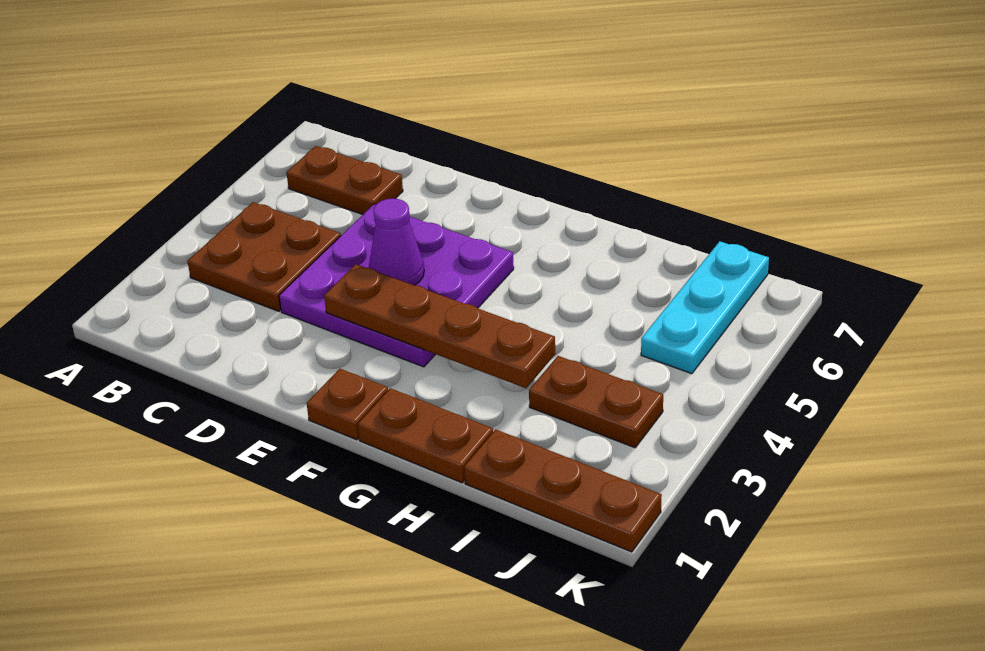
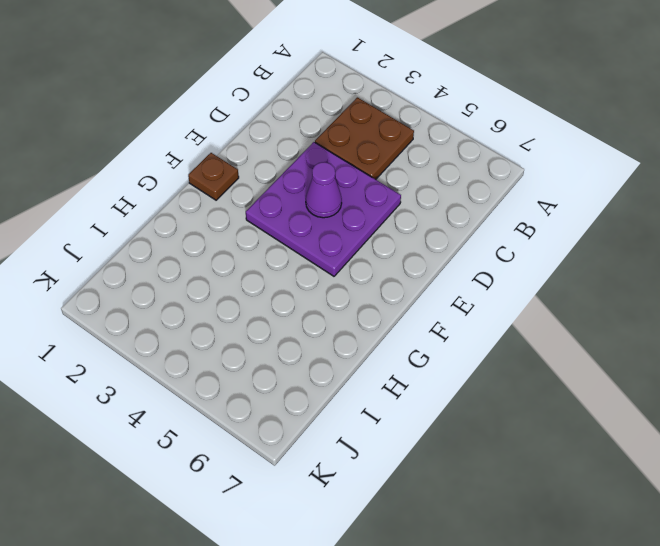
none -> brown 1x2 plate [286,146,403,215]
none -> brown 1x2 plate [358,388,493,483]

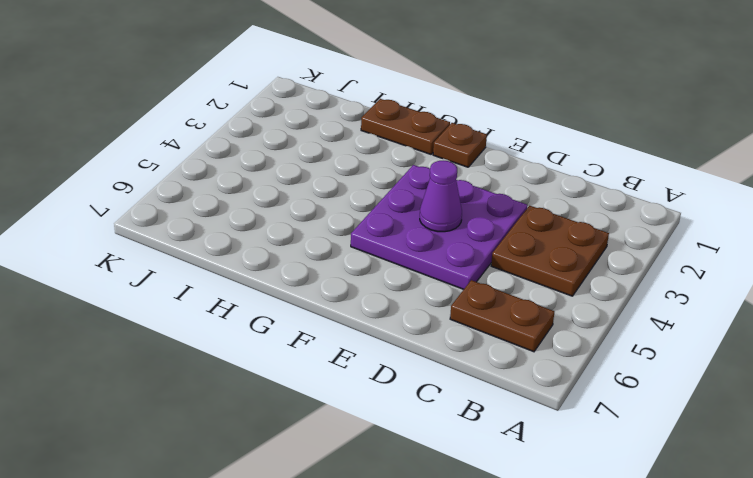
none -> brown 1x3 plate [464,429,662,552]
none -> brown 1x2 plate [529,356,663,448]

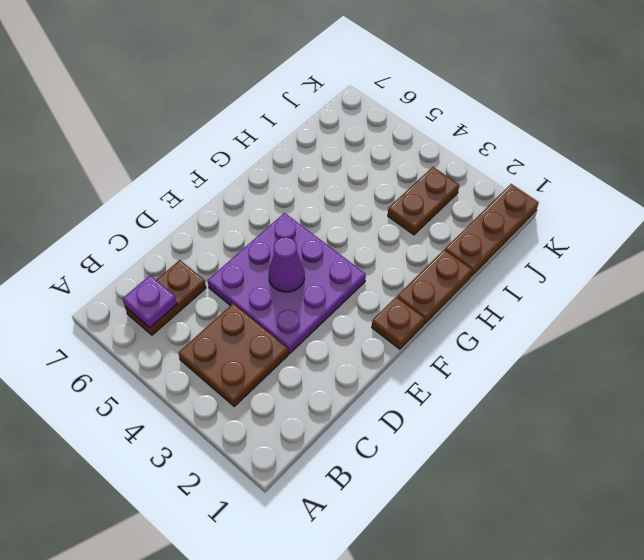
purple 1x1 plate [122,276,177,328] -> none
none -> cyan 1x3 plate [641,241,769,374]
none -> brown 1x4 plate [324,264,555,388]

